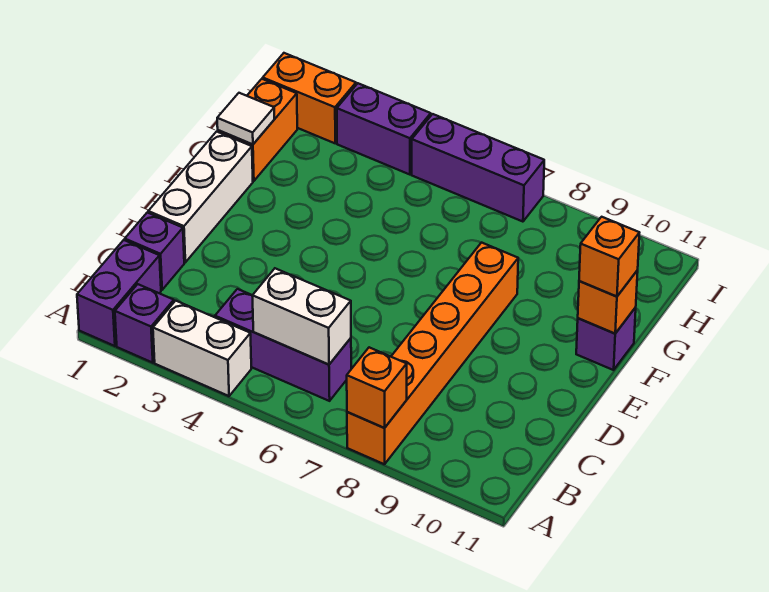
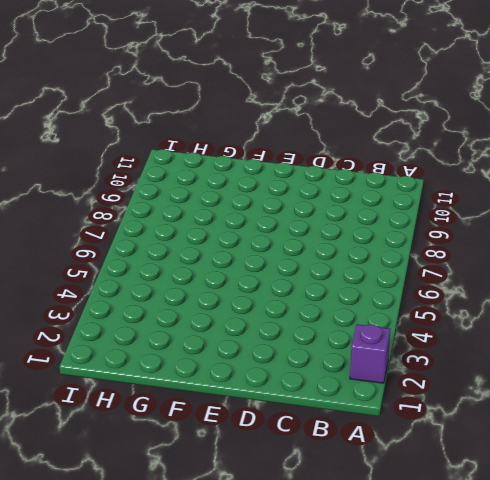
none -> purple 1x2 brick [77,240,161,346]
none -> white 1x2 brick [153,301,251,396]
none -> orange 1x6 brick [347,243,518,464]

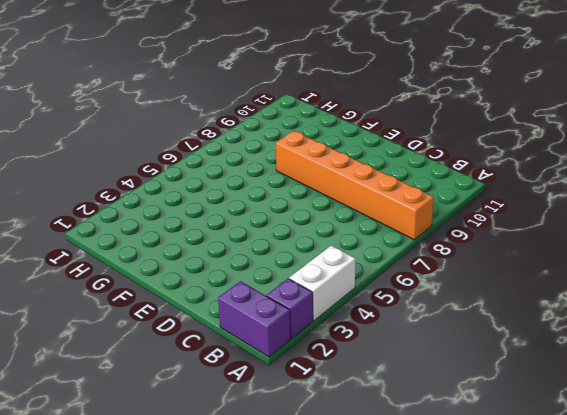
none -> purple 1x3 brick [215,289,351,401]
none -> purple 1x1 brick [125,212,184,290]
none -> white 1x3 brick [148,132,253,262]

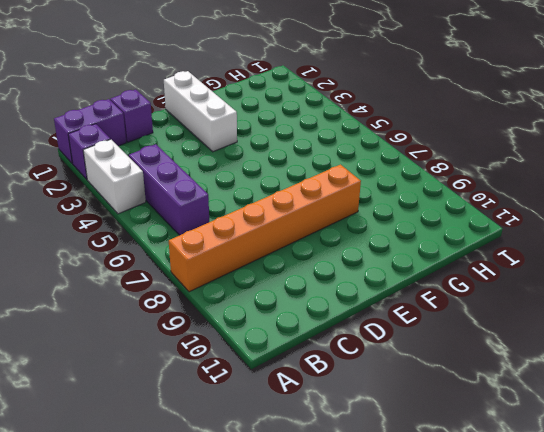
white 1x3 brick [164,71,237,152] -> white 1x3 brick turned to [148,132,253,262]
none -> purple 1x1 brick [576,308,636,370]
none -> orange 1x2 brick [218,79,297,181]
none -> orange 1x2 brick [263,53,356,143]

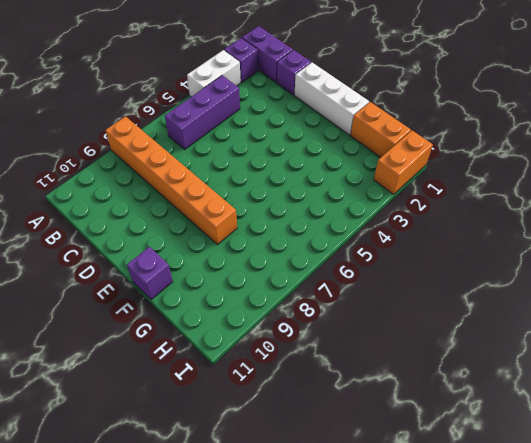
none -> purple 1x2 brick [337,83,431,175]
none -> purple 1x3 brick [412,114,544,222]
none -> orange 1x1 brick [347,347,407,428]

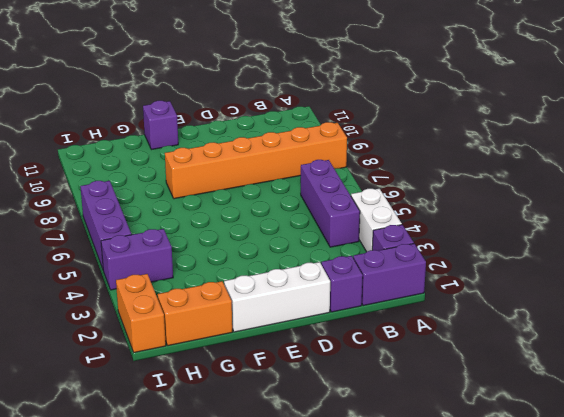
purple 1x2 brick [101,229,173,290] -> purple 1x2 brick turned to [337,83,431,175]
none -> orange 1x1 brick [347,347,407,428]
none -> white 1x2 brick [252,268,351,365]
none -> orange 1x1 brick [578,270,638,334]

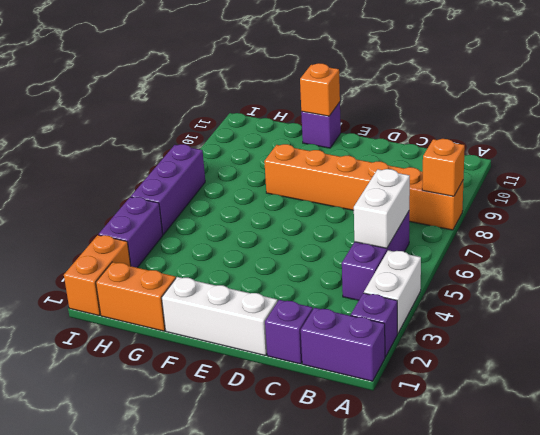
none -> white 1x1 tile [217,93,274,145]
none -> orange 1x1 brick [579,217,639,296]

